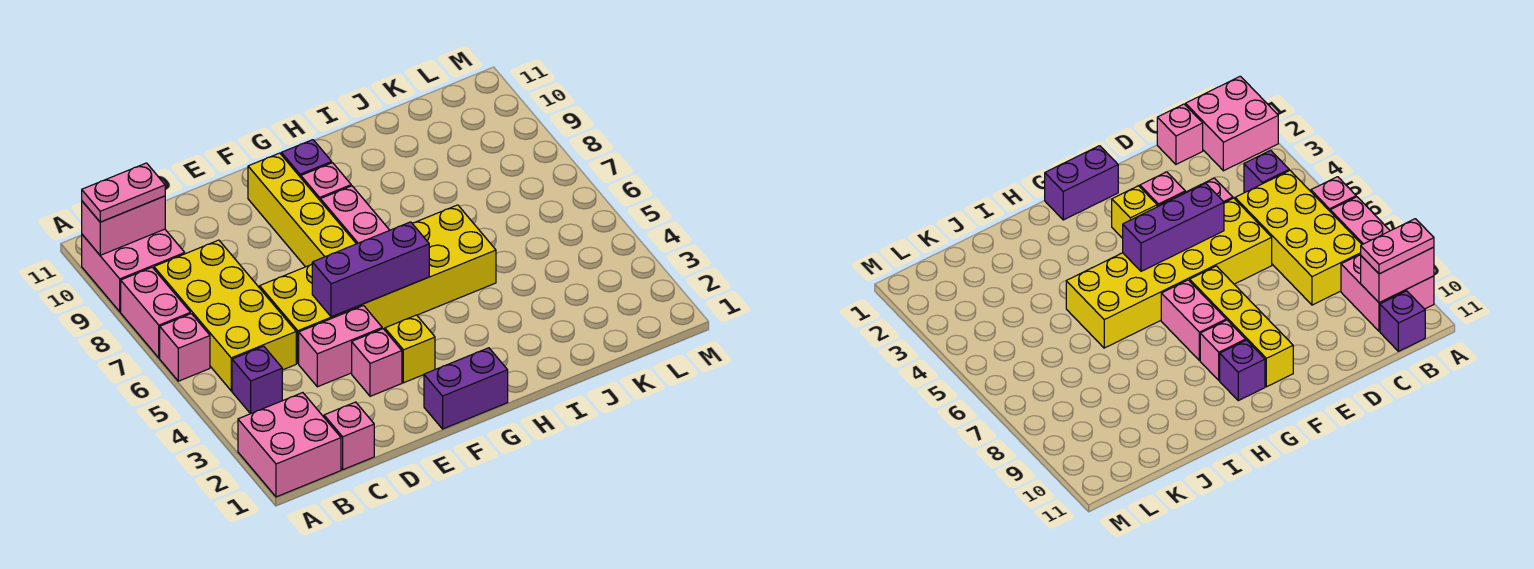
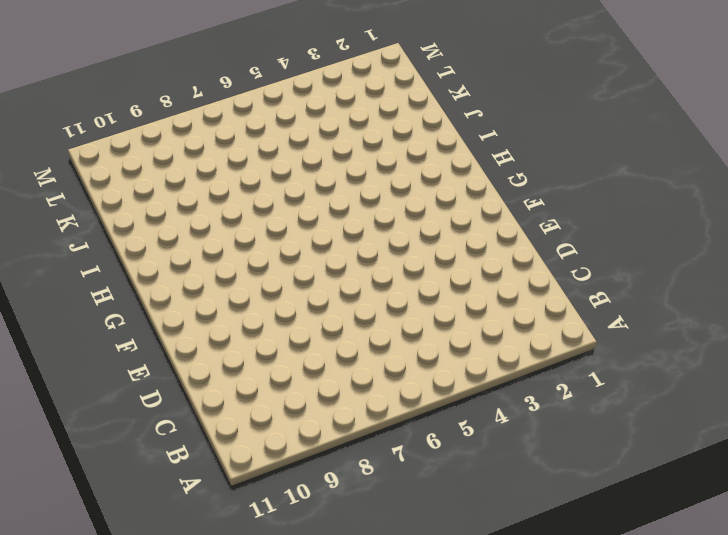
none -> pink 2x2 brick [238,393,341,497]
none -> pink 1x1 brick [160,314,210,381]
none -> pink 1x2 brick [121,267,190,358]

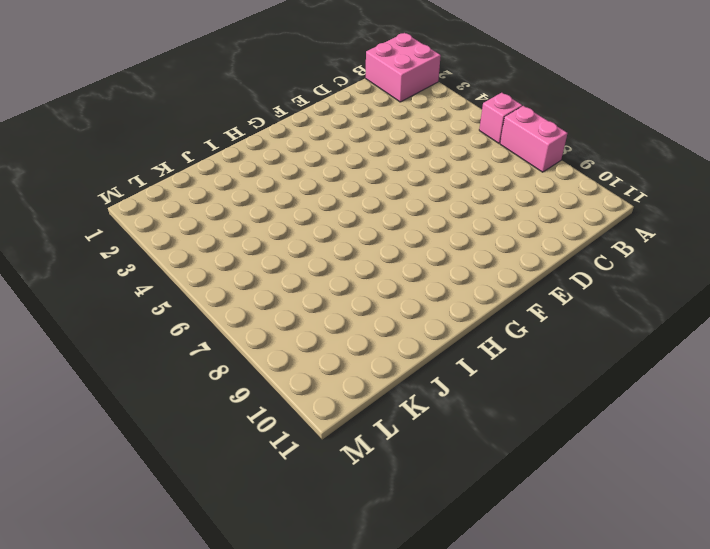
none -> pink 2x2 brick [82,229,185,312]
none -> purple 1x1 brick [232,346,282,414]
none -> yellow 2x4 brick [154,240,296,391]

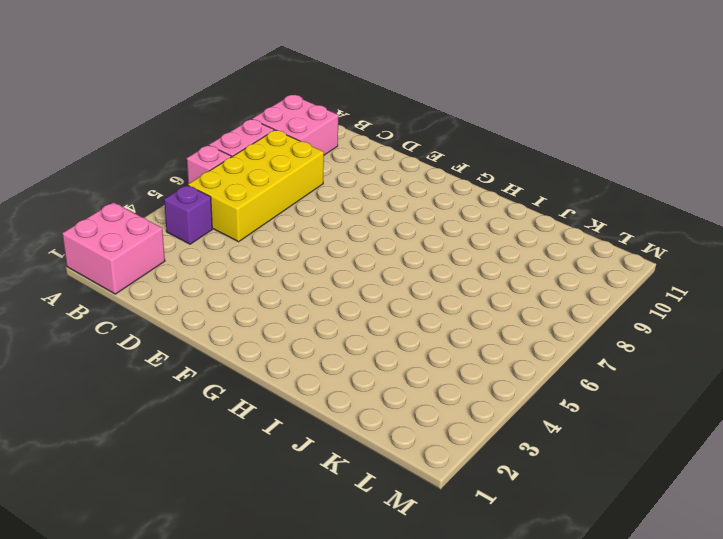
none -> purple 1x1 brick [1380,291,1425,351]
none -> pink 1x1 brick [324,402,374,470]
none -> pink 1x2 brick [299,306,382,387]

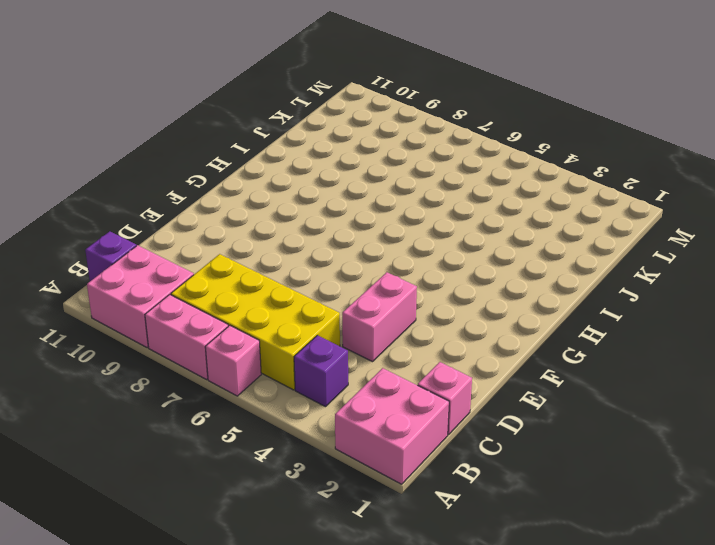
none -> yellow 2x6 brick [260,205,496,364]
none -> pink 1x1 brick [352,329,402,396]
none -> purple 1x2 brick [424,348,508,429]

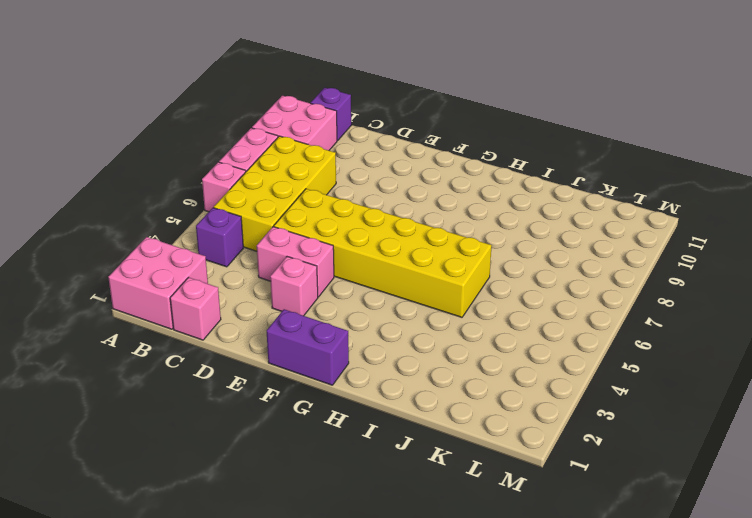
none -> yellow 1x1 brick [385,315,435,383]
none -> yellow 1x4 brick [248,153,356,267]
none -> pink 1x2 brick [320,186,390,244]

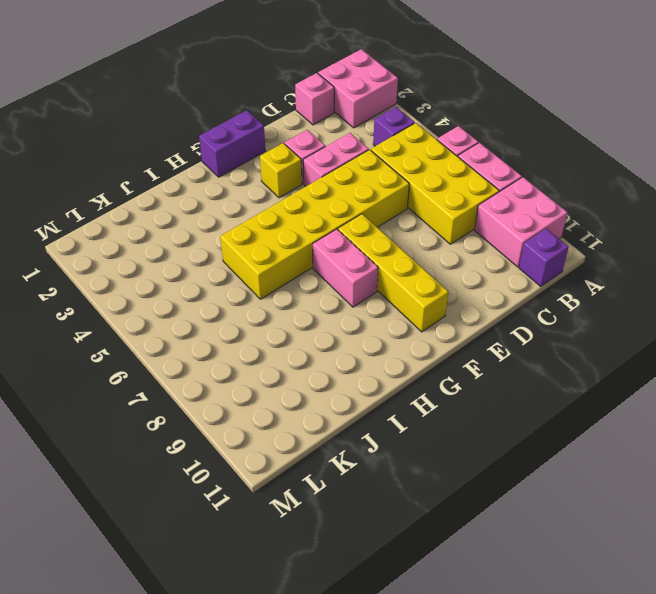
none -> pink 1x1 brick [301,163,351,200]
none -> purple 1x1 brick [281,140,332,178]
none -> pink 1x2 brick [82,196,165,255]

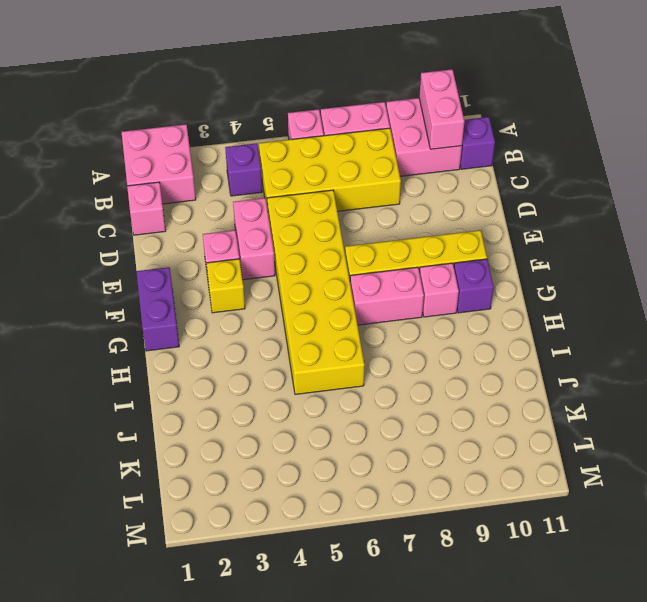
none -> purple 1x3 brick [312,222,429,317]
none -> pink 1x2 plate [82,163,165,222]

